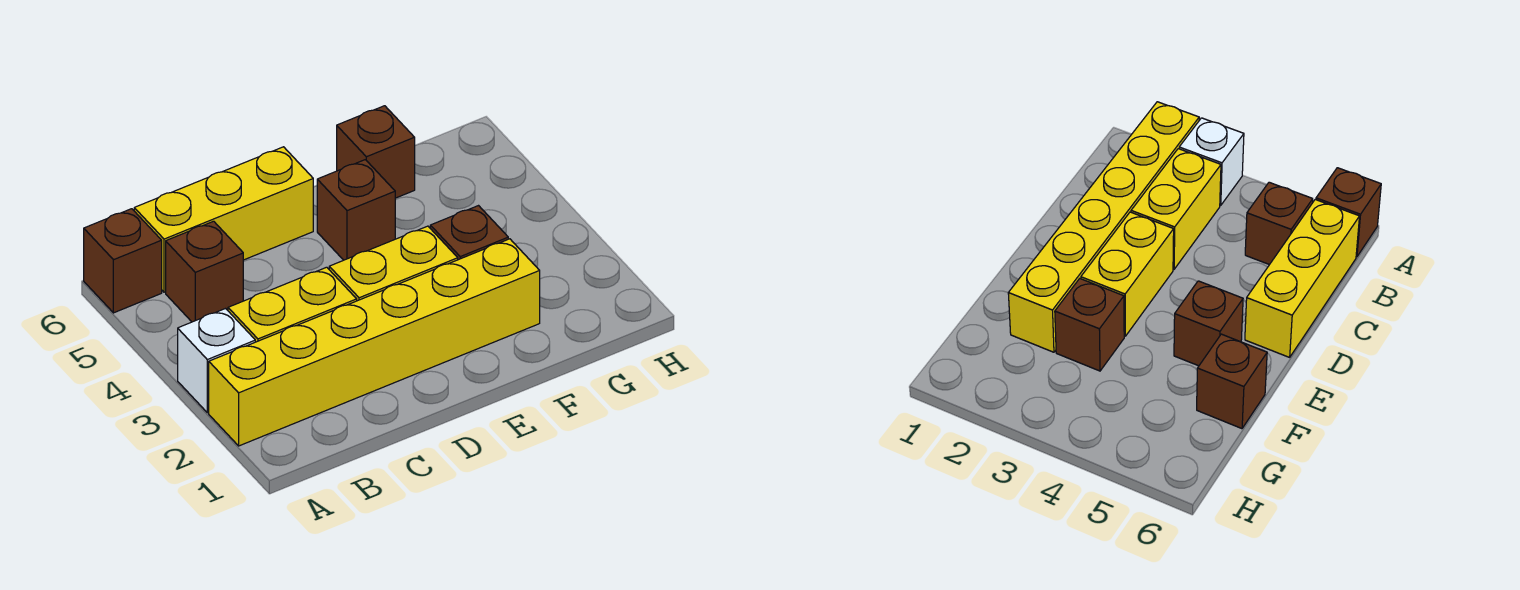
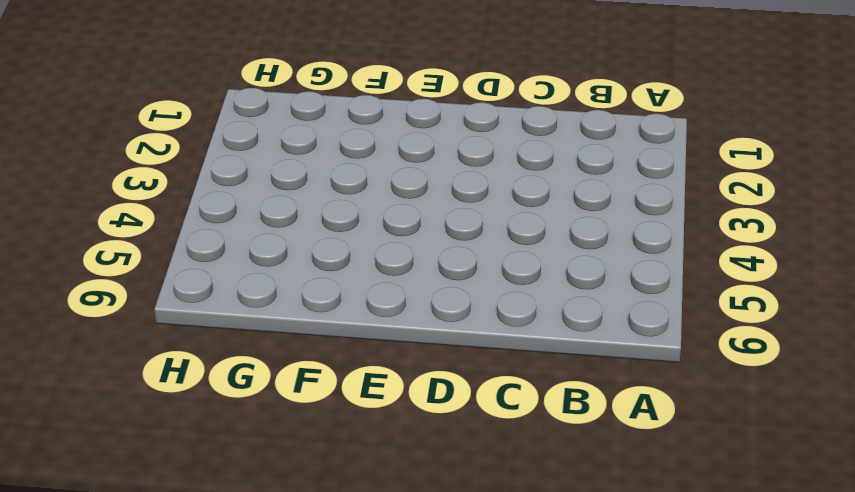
none -> yellow 1x6 brick [209,239,540,446]
none -> white 1x1 brick [178,309,255,413]

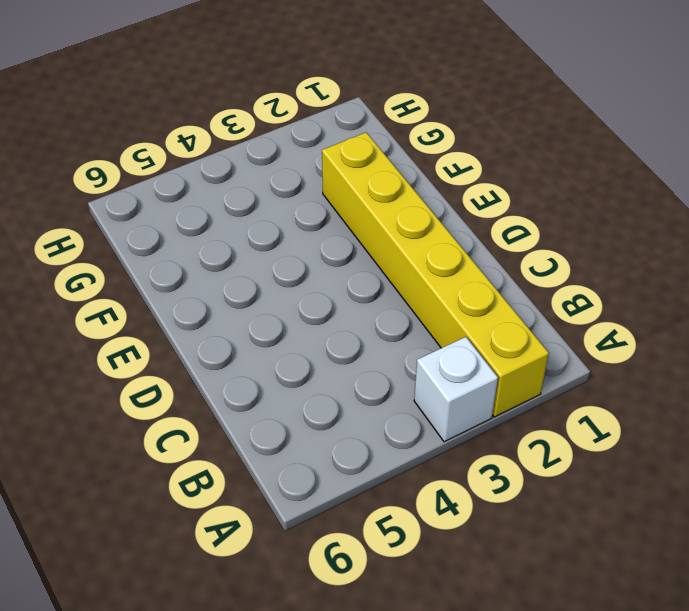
none -> brown 1x1 brick [84,209,162,313]
none -> yellow 1x2 brick [228,267,357,342]

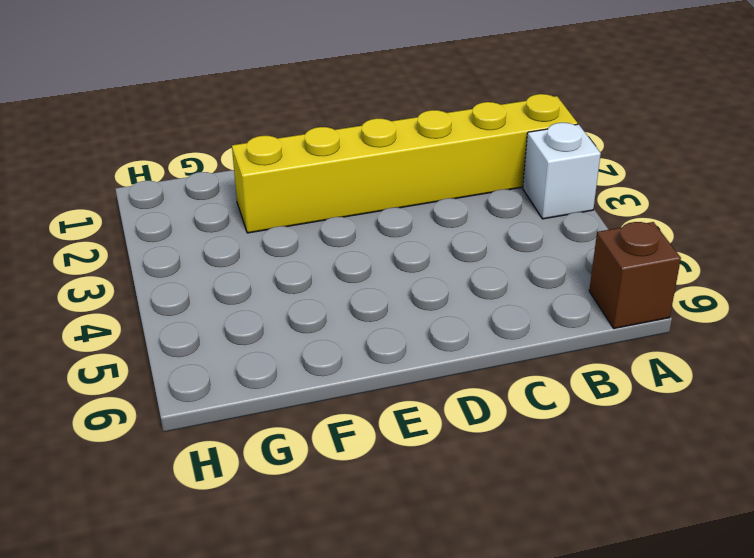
none -> yellow 1x2 brick [228,267,357,342]
none -> brown 1x1 brick [166,221,243,322]

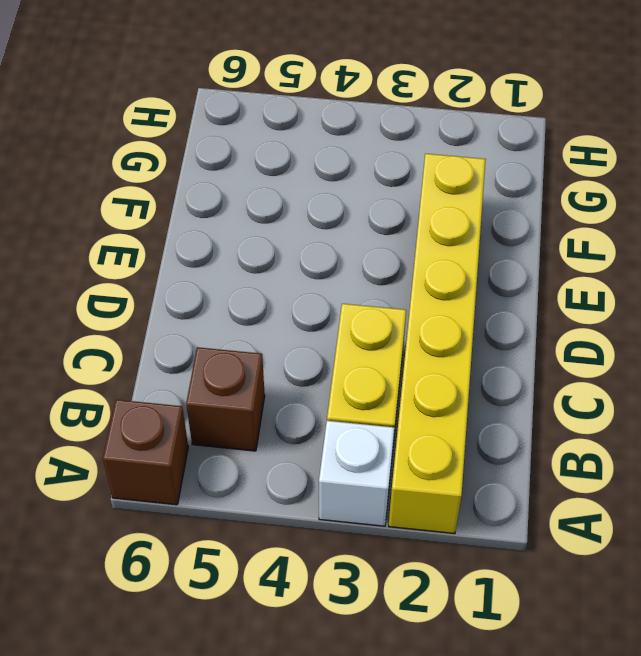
none -> yellow 1x3 brick [134,147,313,292]
none -> yellow 1x2 brick [329,226,458,301]

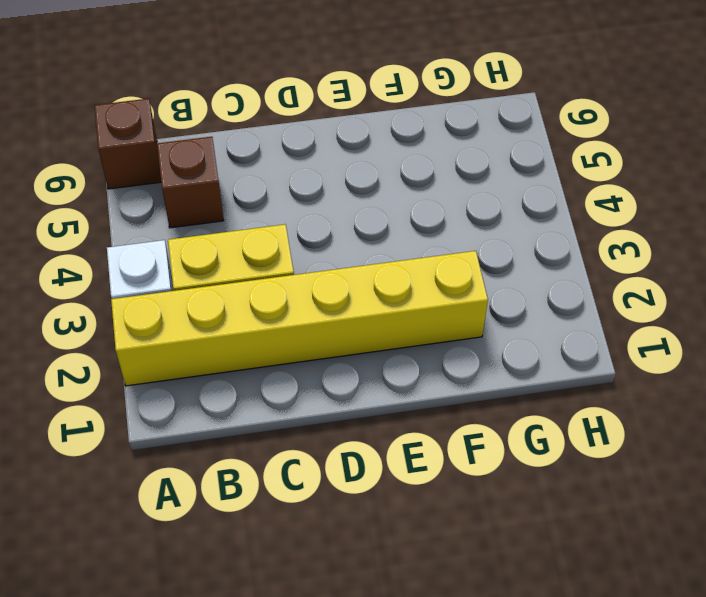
none -> yellow 1x3 brick [134,147,313,292]
none -> yellow 1x2 brick [329,226,458,301]

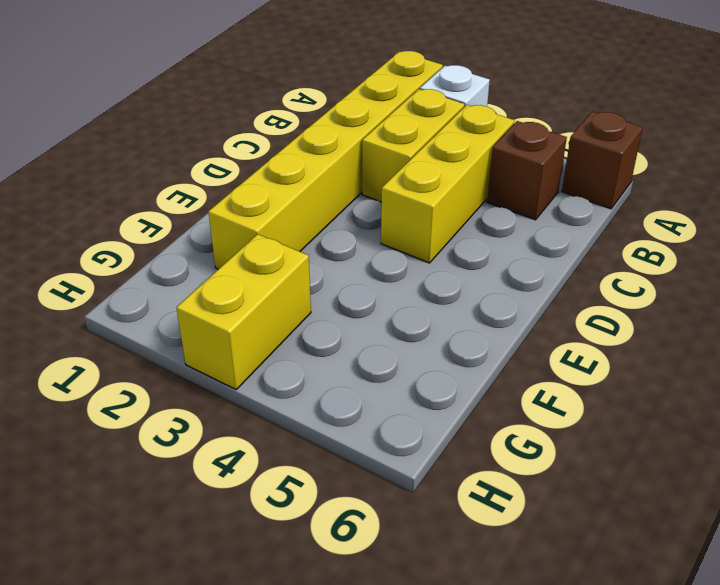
yellow 1x3 brick [381,105,515,263] -> yellow 1x3 brick moved to [134,147,313,292]
yellow 1x2 brick [177,234,311,389] -> yellow 1x2 brick moved to [329,226,458,301]
none -> brown 1x1 brick [317,160,395,260]
none -> brown 1x1 brick [430,206,508,260]

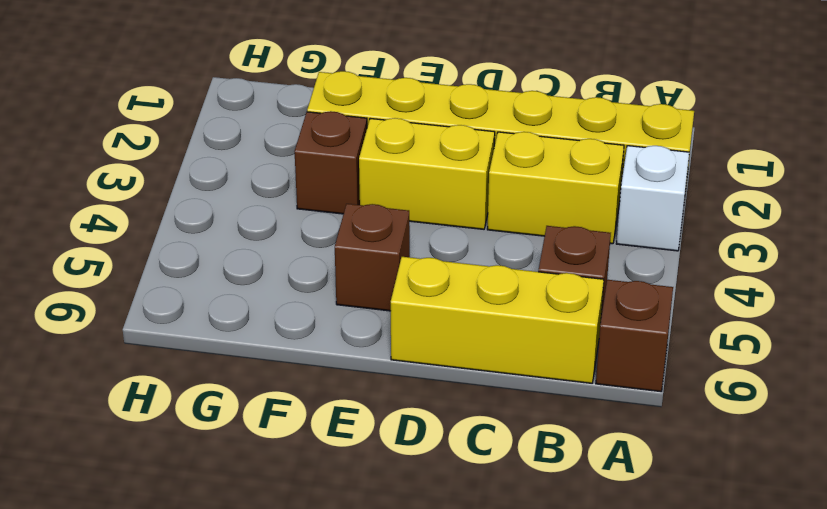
none -> brown 1x1 brick [337,106,415,198]

